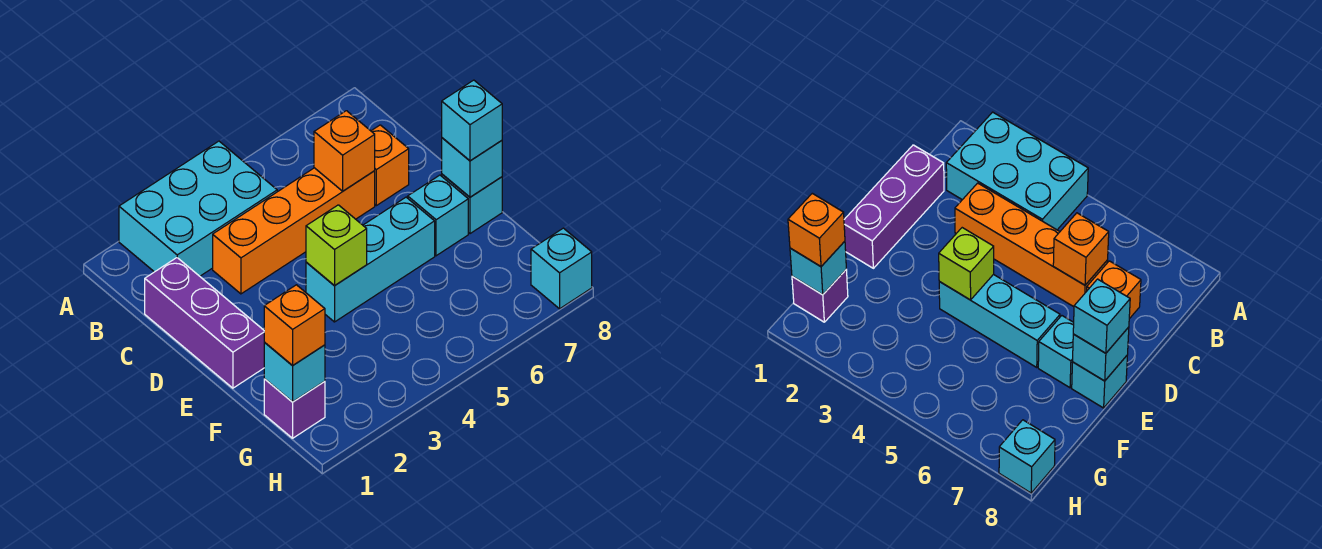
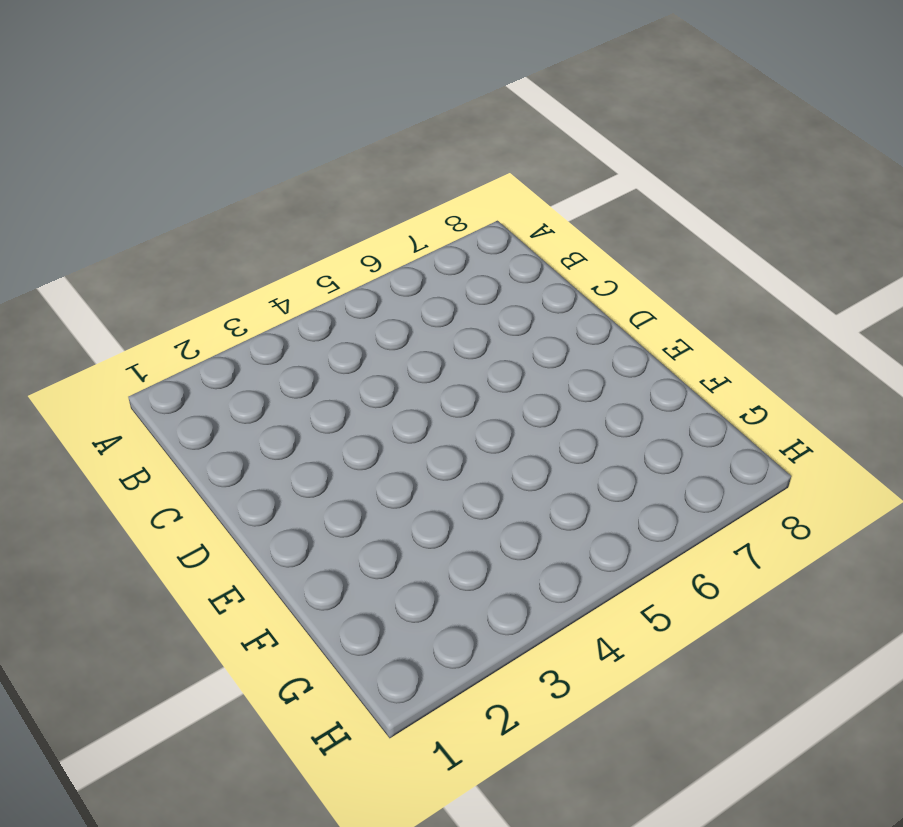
none -> cyan 2x3 brick [119,141,277,276]
none -> purple 1x3 brick [145,258,264,388]
none -> orange 1x4 brick [213,168,375,294]

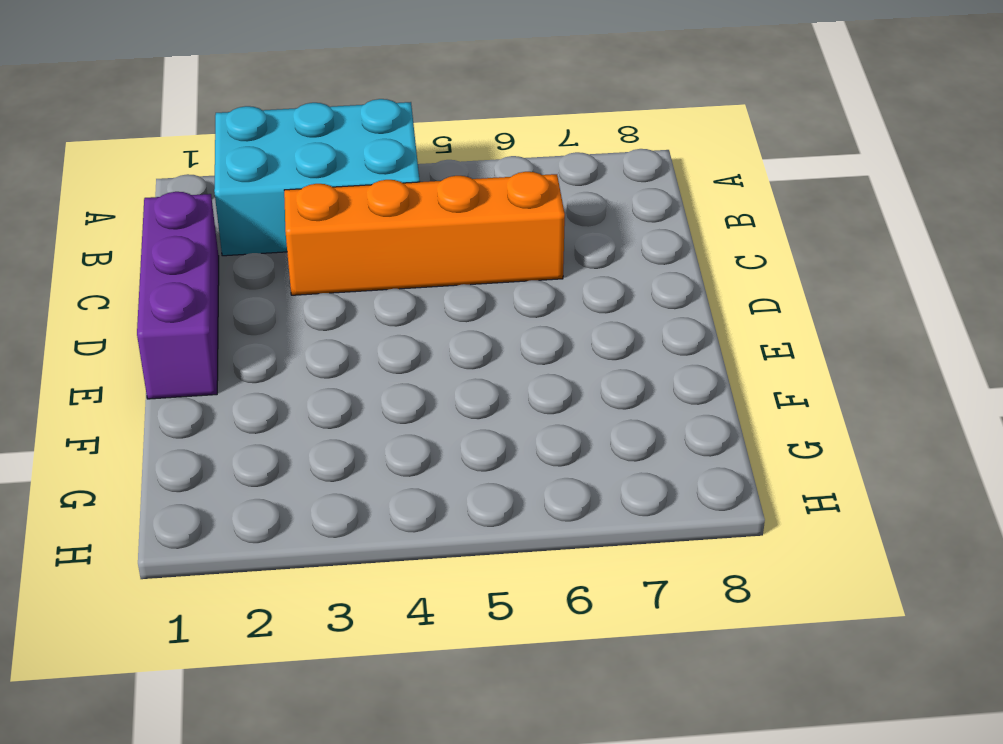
none -> orange 1x1 brick [371,125,409,206]
none -> cyan 1x3 brick [306,197,435,322]
none -> cyan 1x1 brick [408,175,468,256]

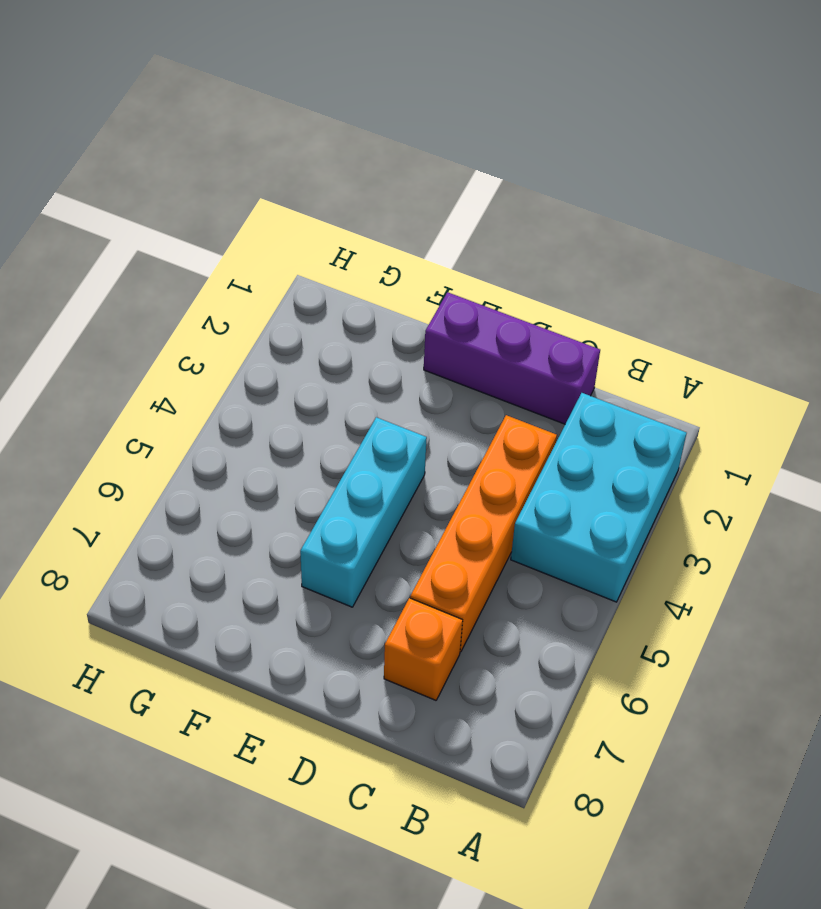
none -> cyan 1x1 brick [408,175,468,256]
none -> cyan 1x1 brick [442,174,502,234]
none -> purple 1x1 brick [264,379,325,438]

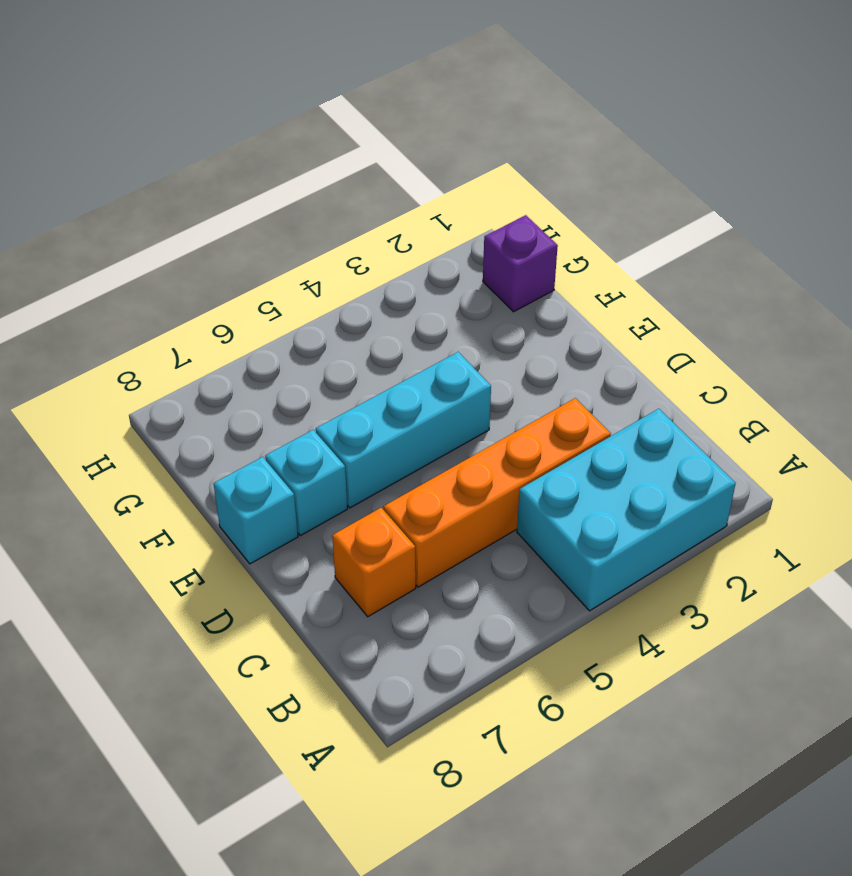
none -> purple 1x3 brick [145,258,264,388]
none -> cyan 1x1 brick [531,228,592,309]
none -> orange 1x1 brick [314,111,375,191]

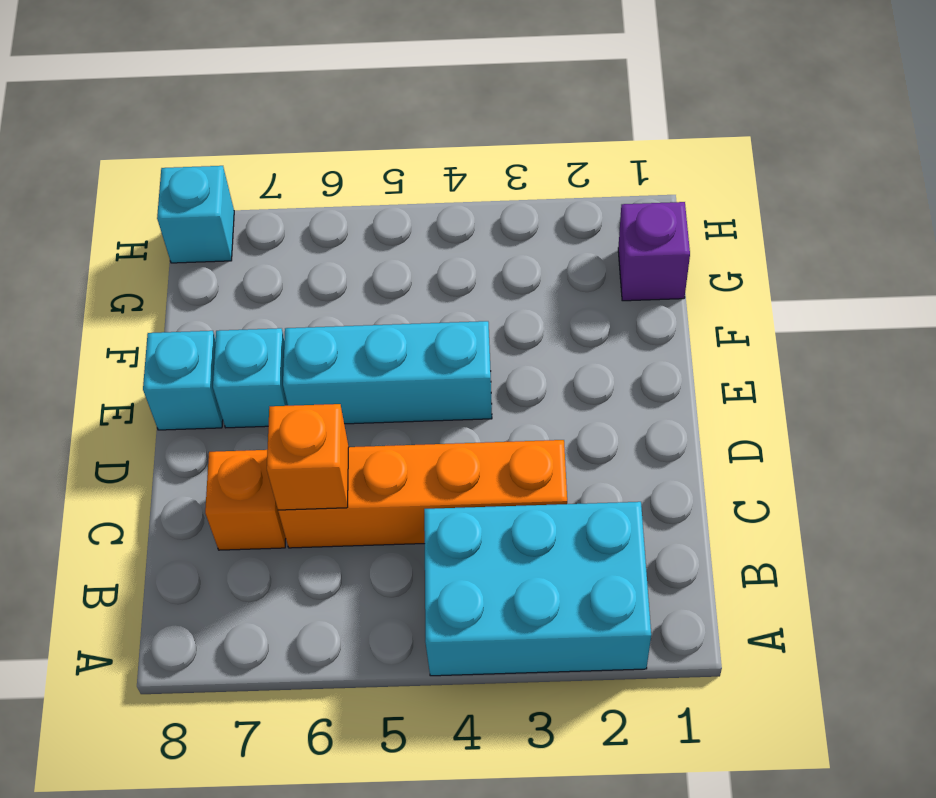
none -> purple 1x3 brick [145,258,264,388]
none -> lime 1x1 brick [306,205,367,286]
none -> cyan 1x1 brick [442,138,502,197]

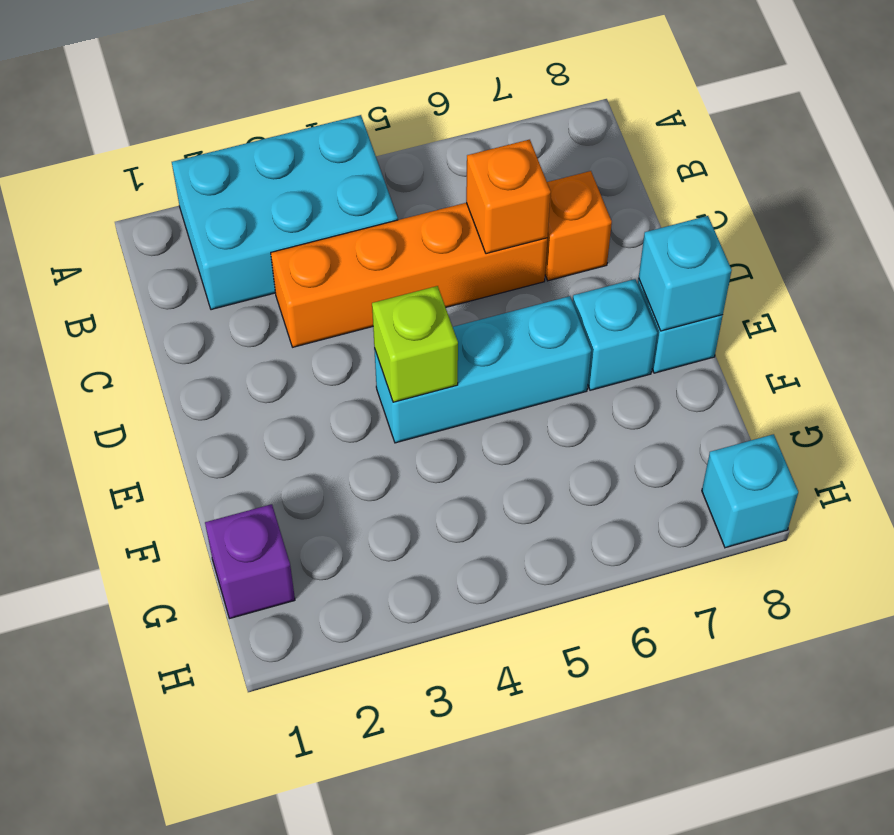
none -> purple 1x3 brick [145,258,264,388]
none -> cyan 1x1 brick [264,342,325,402]
none -> cyan 1x1 brick [442,80,502,161]

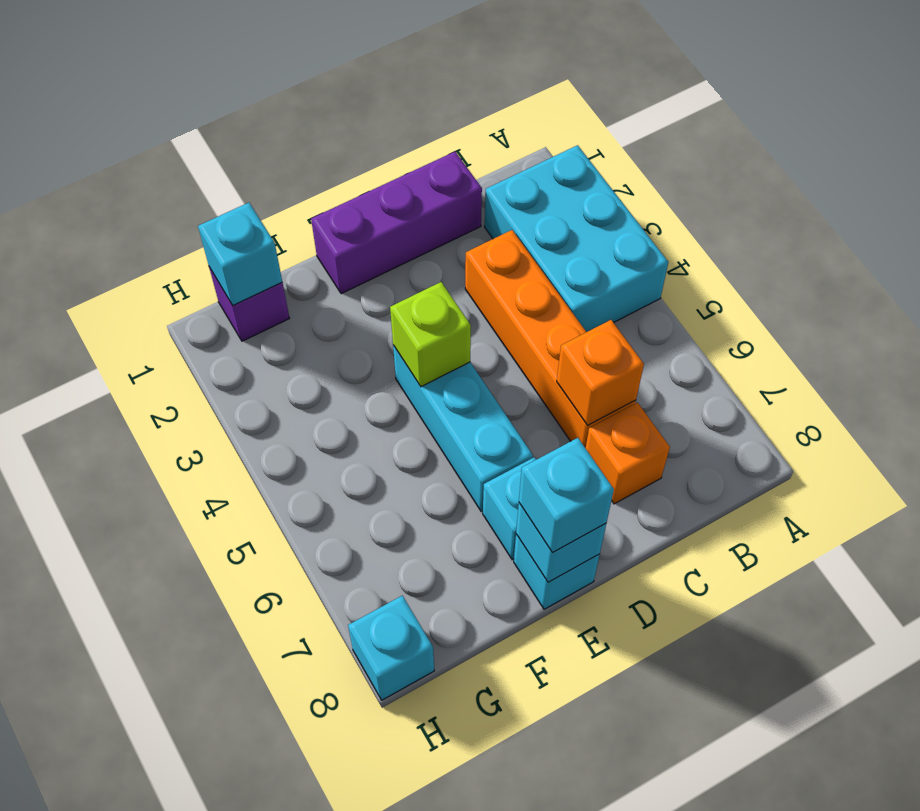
none -> orange 1x1 brick [264,285,325,366]

